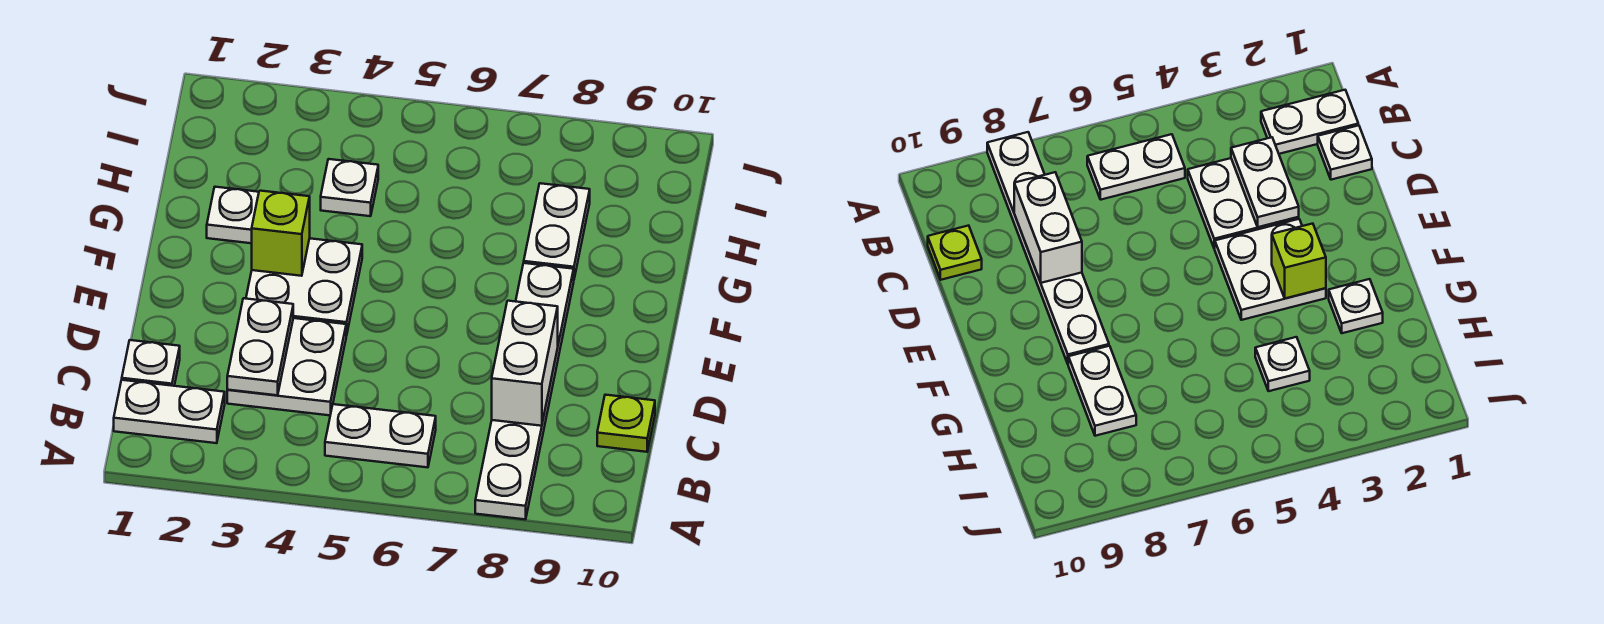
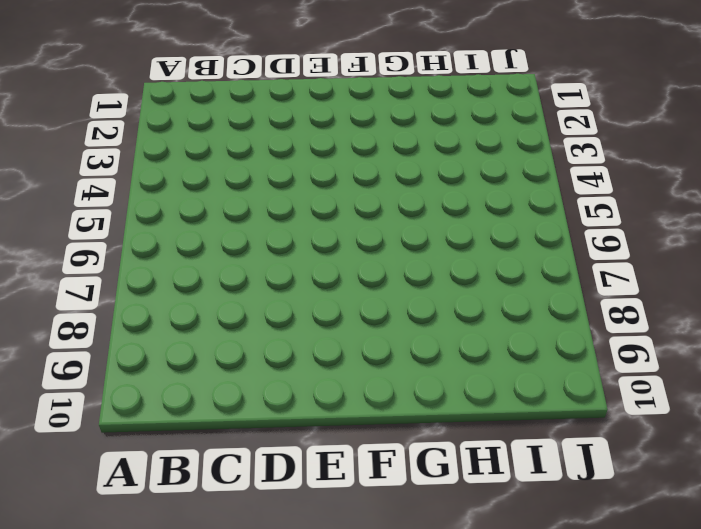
none -> white 1x6 plate [475,263,574,519]
none -> white 1x2 plate [114,380,225,443]
none -> white 1x2 plate [325,404,436,467]

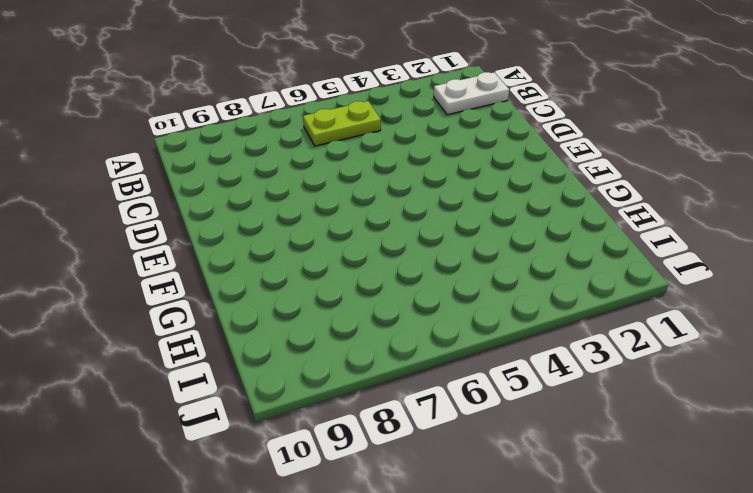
lime 1x2 plate [303,101,381,146] -> white 1x2 plate [325,404,436,467]
none -> white 1x6 plate [475,263,574,519]
none -> white 1x1 plate [122,340,180,386]
none -> white 2x2 plate [227,318,346,415]

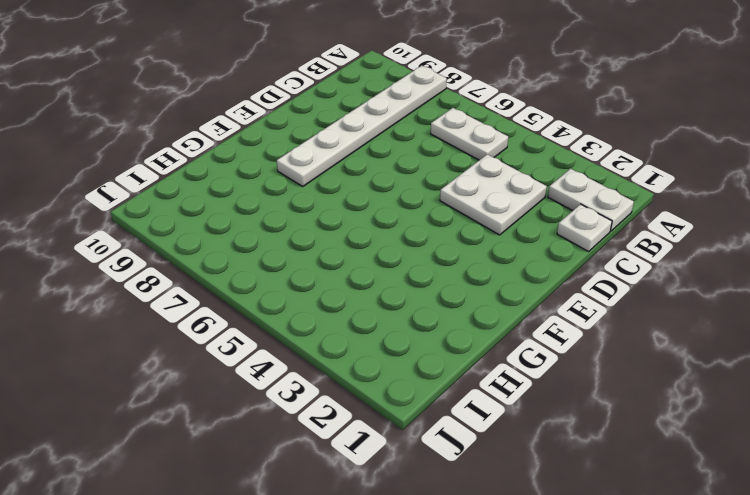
none -> lime 1x1 plate [597,395,655,452]
none -> white 2x2 plate [246,238,362,335]
none -> white 1x1 plate [207,187,259,243]

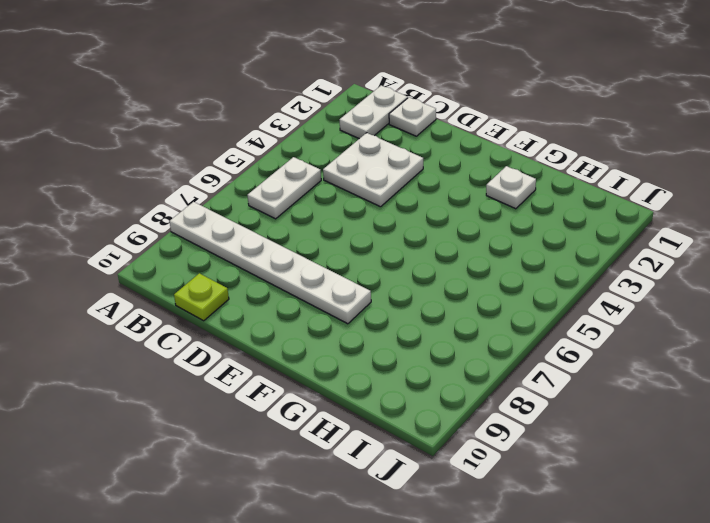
none -> white 2x2 plate [246,238,362,335]
none -> white 1x2 plate [524,183,590,278]
none -> white 1x1 plate [321,159,378,216]

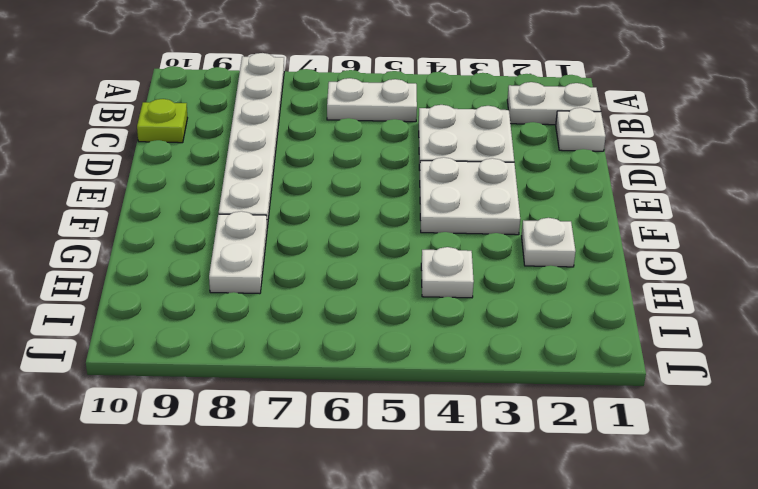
none -> white 1x2 plate [227,298,293,395]
none -> white 1x2 brick [492,301,558,426]
none -> lime 1x1 brick [252,191,310,276]

